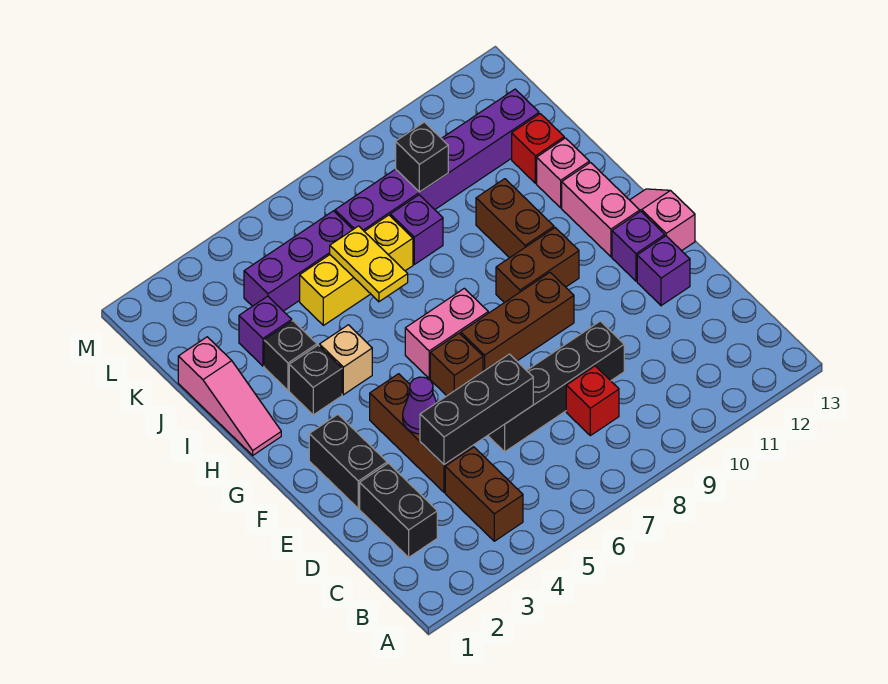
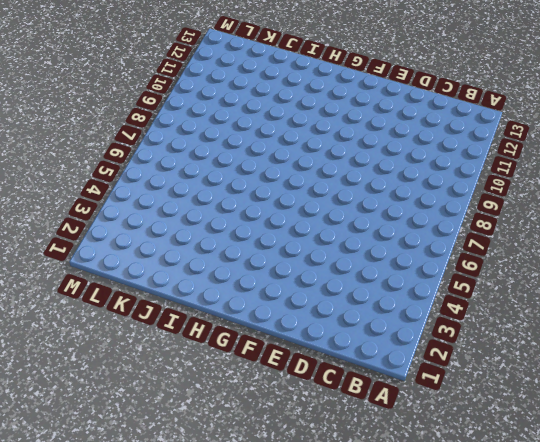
none -> brown 1x2 brick [445,447,523,541]
none -> black 1x2 brick [360,463,437,557]
none -> red 1x1 brick [566,366,619,436]
none -> brown 1x3 brick [370,374,473,492]

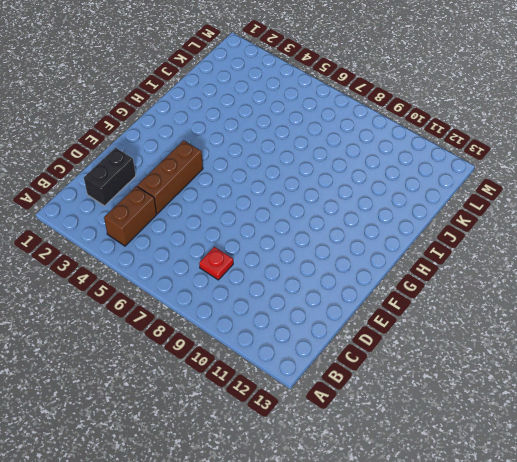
red 1x1 plate [199,247,233,280] -> red 1x1 brick [566,366,619,436]
none -> black 1x4 brick [488,321,624,452]
none -> black 1x2 brick [309,415,387,508]
none -> purple 1x1 brick [637,236,690,306]
none -> brown 1x1 brick [430,333,483,396]

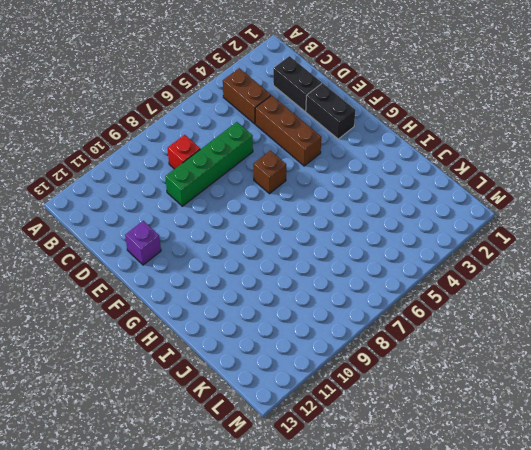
green 1x4 brick [165,122,253,206] -> black 1x4 brick [488,321,624,452]
none -> brown 1x3 brick [461,272,574,371]
none -> purple 1x1 brick [612,211,665,281]
none -> pink 1x2 slope [630,189,695,251]
none -> pink 1x2 brick [405,288,488,378]

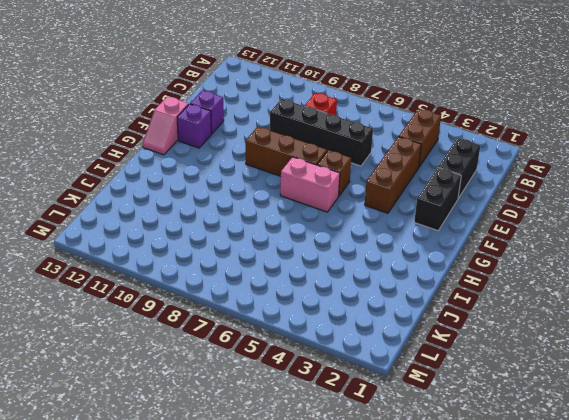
none -> brown 1x2 brick [496,228,579,303]
none -> pink 1x2 brick [562,163,640,257]
none -> pink 1x3 slope [178,337,281,455]
none -> black 1x1 brick [289,345,342,415]

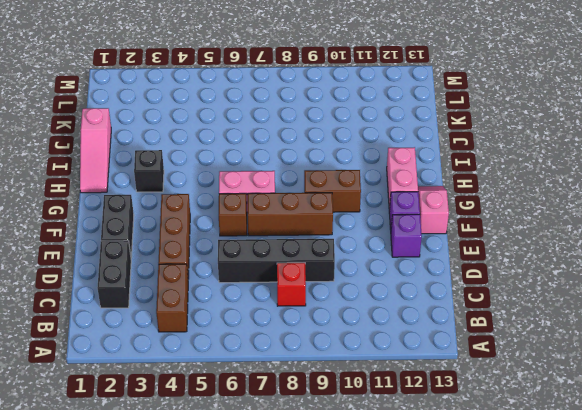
none -> tan 1x1 brick [320,325,372,395]
none -> brown 1x2 brick [476,179,554,258]
none -> black 1x1 brick [264,321,317,390]
none -> pink 1x1 brick [537,138,589,208]

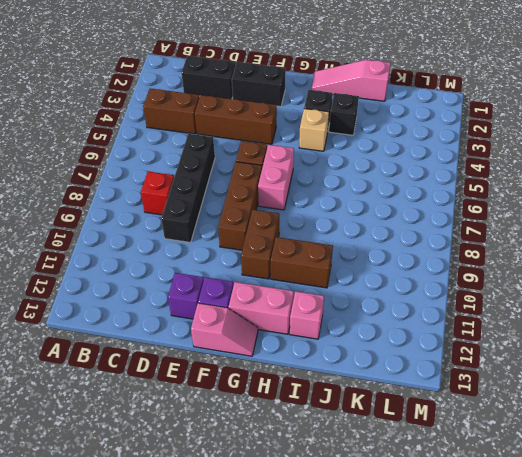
none -> purple 1x1 brick [239,296,292,366]
none -> yellow 1x3 brick [300,215,413,325]
none -> purple 1x1 brick [390,195,443,264]
none -> red 1x1 brick [512,114,564,183]

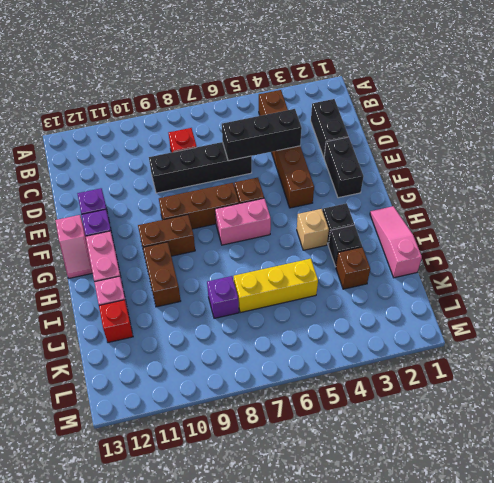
brown 1x1 brick [336,247,370,289] -> purple 1x1 brick [239,296,292,366]
none -> purple 1x3 brick [244,211,353,311]
none -> purple 1x6 brick [335,89,539,231]
none -> purple 1x1 cone [403,377,436,434]
none -> yellow 1x2 plate [330,226,408,302]

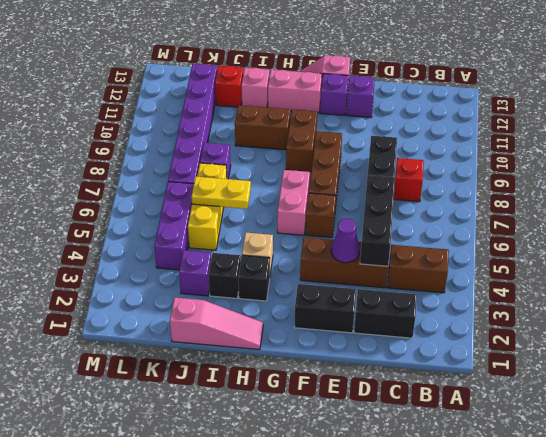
none -> black 1x1 brick [396,122,448,192]

